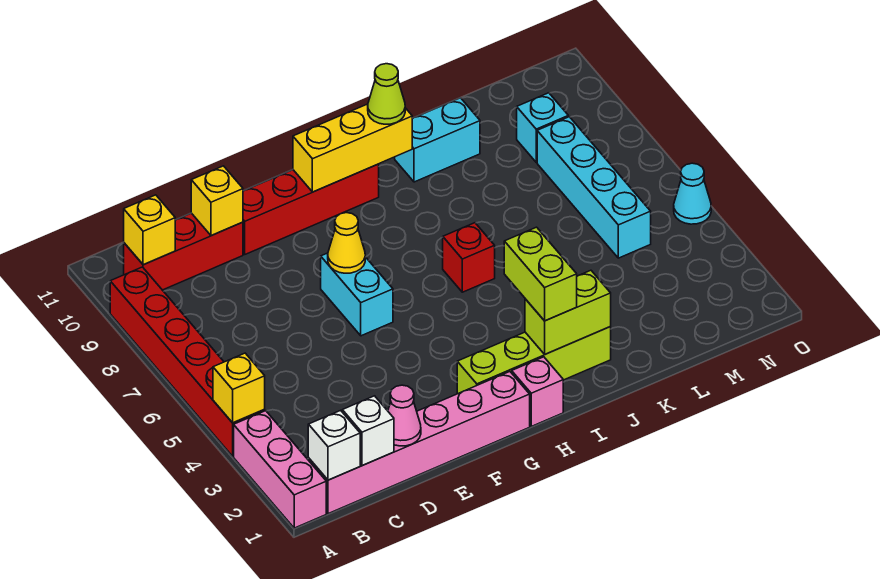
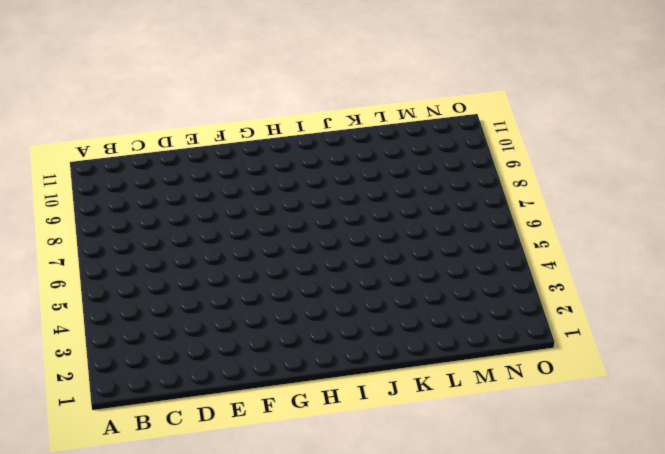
none -> pink 1x3 brick [234,411,326,528]
none -> red 1x6 brick [110,267,265,456]
none -> pink 1x6 brick [308,372,530,514]

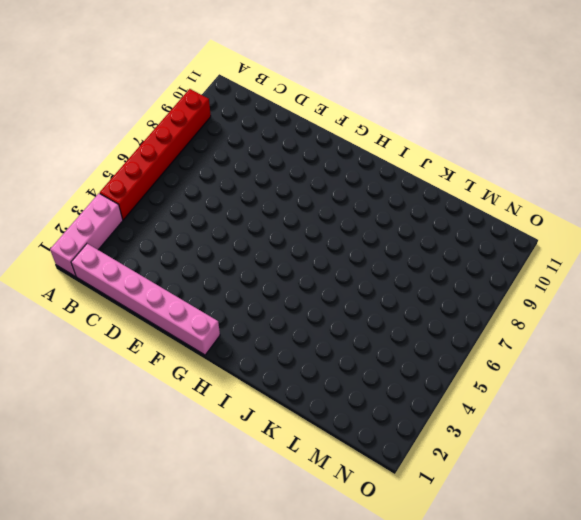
none -> red 1x3 brick [124,213,243,290]
none -> red 1x4 brick [243,164,379,254]
none -> cyan 1x2 brick [321,253,393,336]

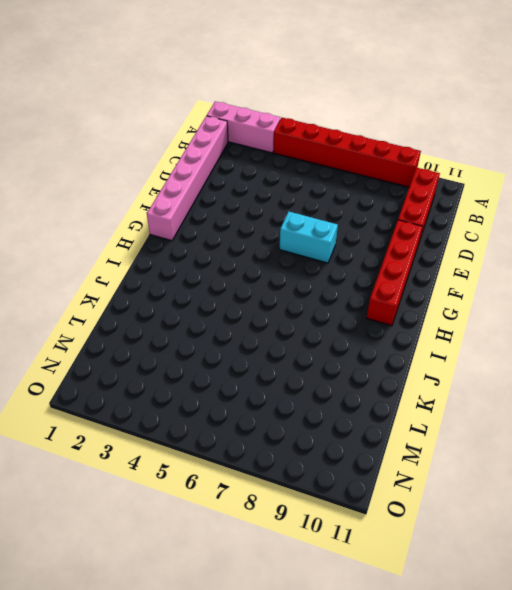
none -> lime 1x4 brick [457,327,611,394]
none -> pink 1x1 brick [512,357,563,426]
none -> red 1x1 brick [443,223,495,292]

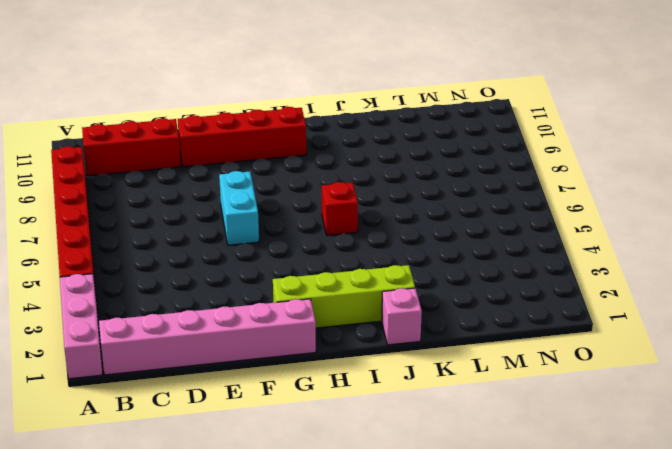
pink 1x1 brick [382,288,422,345] -> pink 1x1 brick moved to [512,357,563,426]
none -> cyan 1x2 brick [395,98,480,182]
none -> cyan 1x4 brick [537,117,651,258]
none -> cyan 1x1 brick [517,93,568,162]

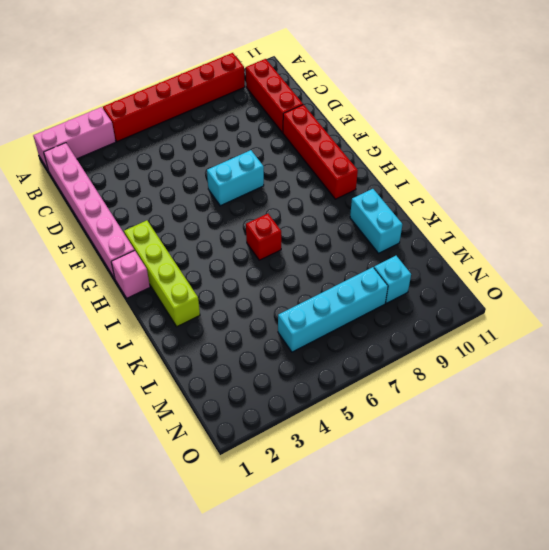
none -> cyan 1x1 cone [674,163,711,224]
none -> yellow 1x1 brick [213,353,265,423]
none -> white 1x1 brick [308,410,360,480]

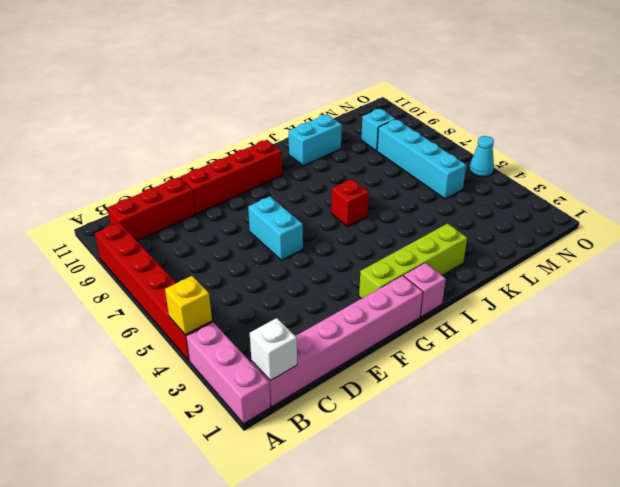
none -> yellow 1x1 brick [124,195,175,265]
none -> white 1x1 brick [342,396,394,466]
none -> pink 1x1 cone [388,385,421,446]

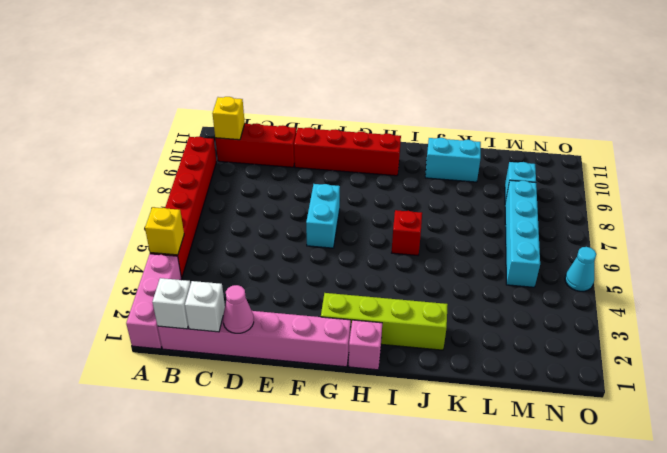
none -> yellow 1x1 brick [191,166,243,236]
none -> yellow 1x1 cone [328,213,365,273]
none -> yellow 1x3 brick [293,104,413,192]

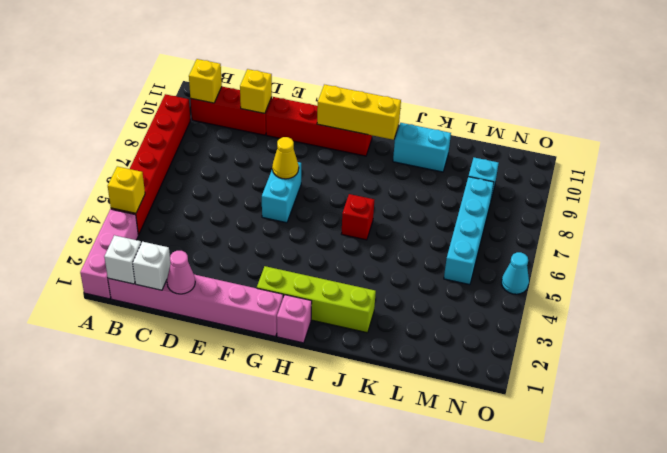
none -> lime 1x2 brick [525,270,611,354]
none -> lime 1x2 brick [504,227,577,321]
none -> lime 1x1 cone [368,64,405,124]

